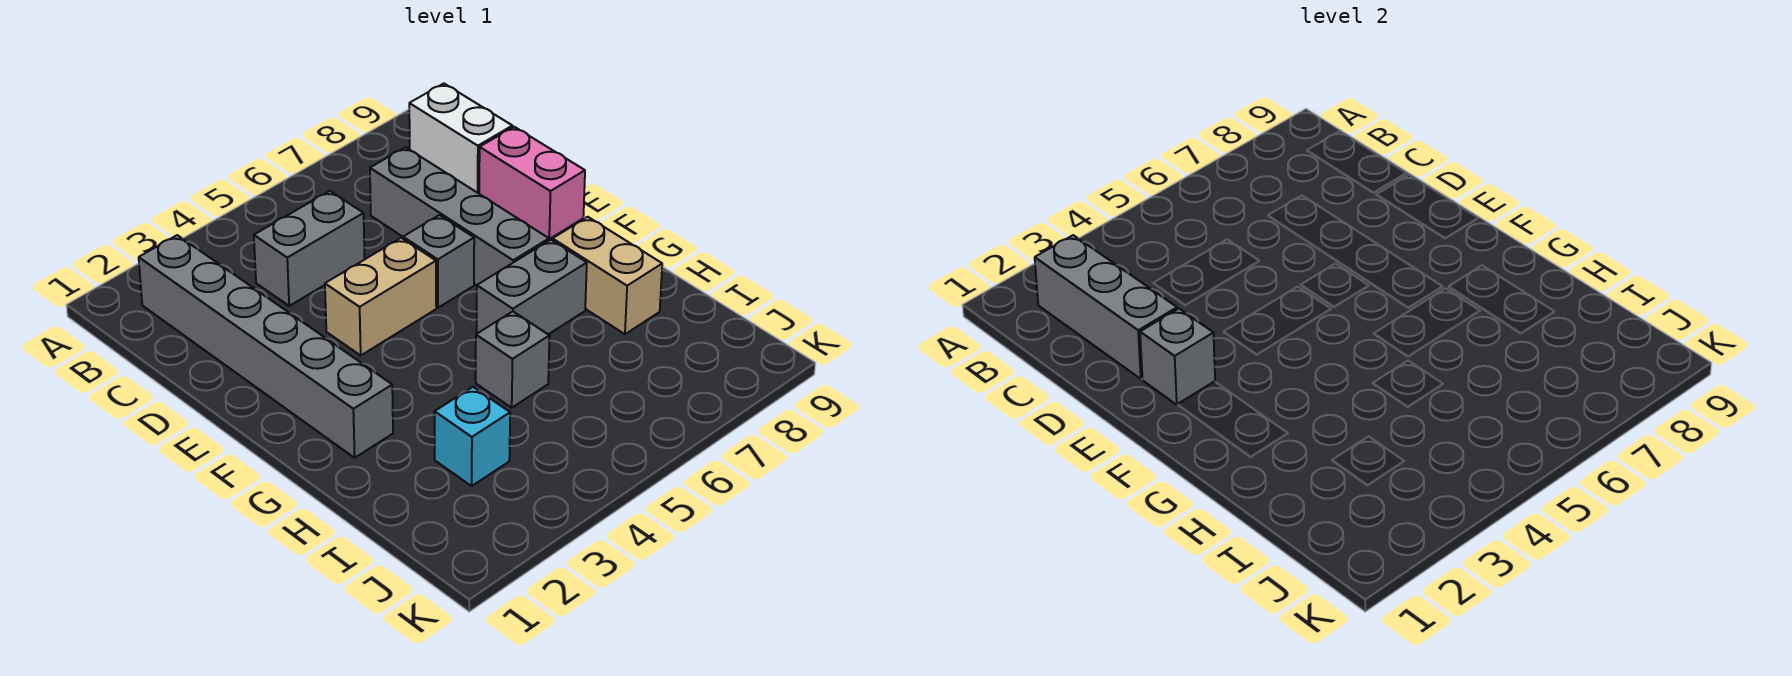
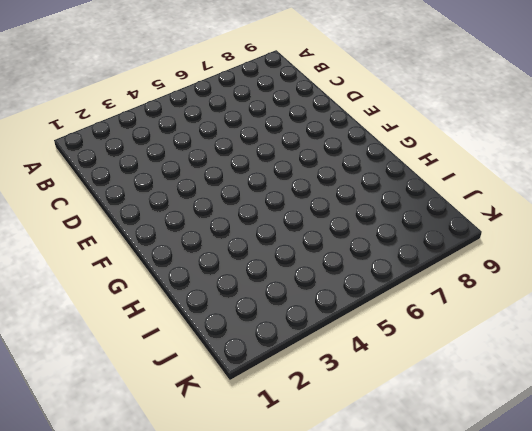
none -> grey 1x6 brick [139,235,393,458]
none -> white 1x2 brick [409,84,512,193]
none -> grey 1x2 brick [254,191,365,306]

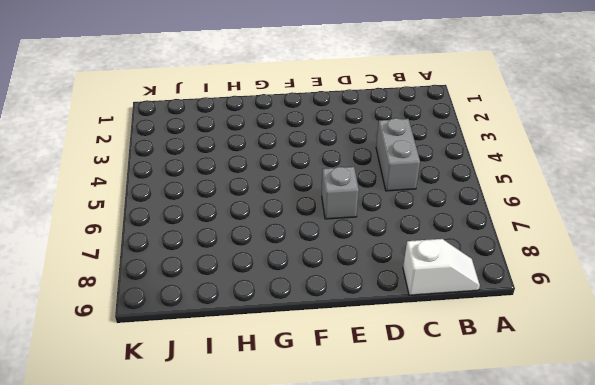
white 1x2 slope [403,239,480,295] -> white 1x2 brick [409,84,512,193]
none -> grey 1x6 brick [139,235,393,458]
none -> grey 1x4 brick [370,147,549,285]
none -> pink 1x2 brick [479,127,585,239]

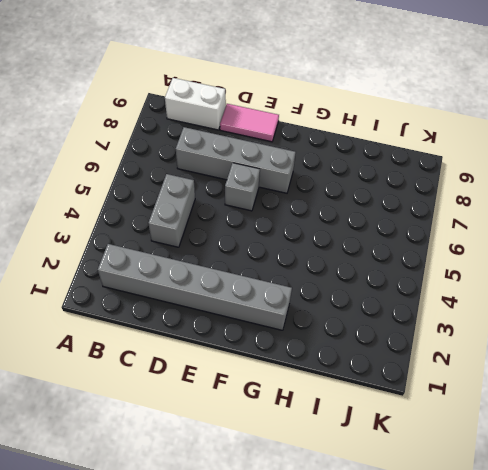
pink 1x2 tile [220,104,279,142] -> pink 1x2 brick [479,127,585,239]
none -> tan 1x2 brick [325,238,436,355]
none -> grey 1x2 brick [477,240,587,334]
none -> tan 1x2 brick [553,217,662,334]

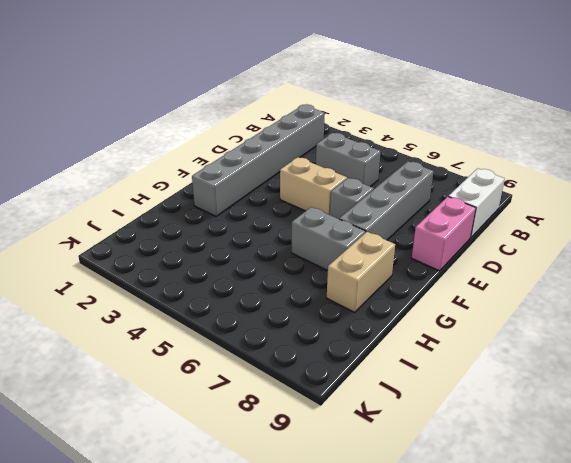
none -> grey 1x1 brick [476,311,550,408]
none -> cyan 1x1 brick [435,387,510,486]
none -> grey 1x3 brick [1035,235,1177,379]

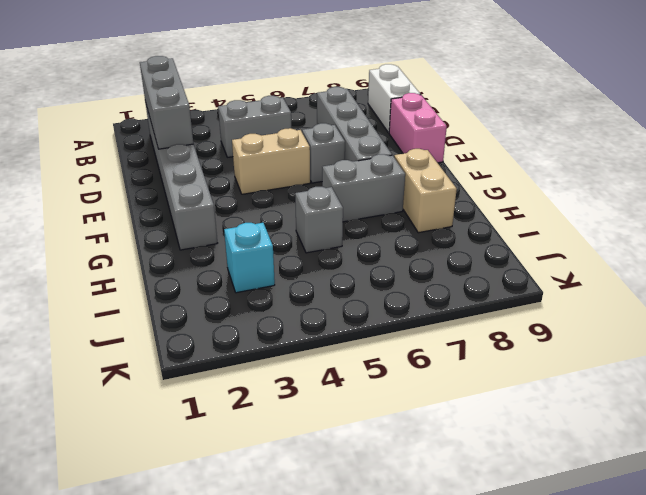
none -> grey 1x1 brick [1140,309,1215,405]

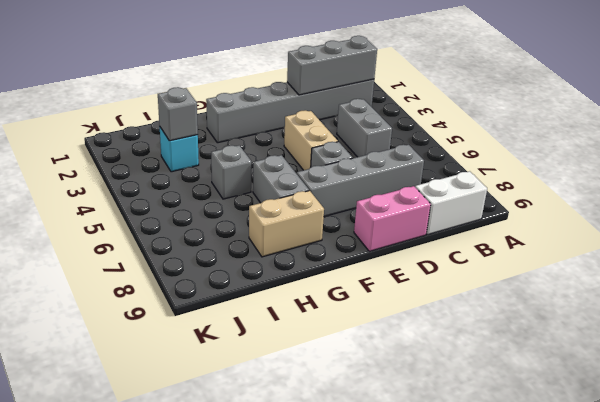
grey 1x1 brick [158,87,198,141] -> grey 1x1 brick moved to [1140,309,1215,405]

